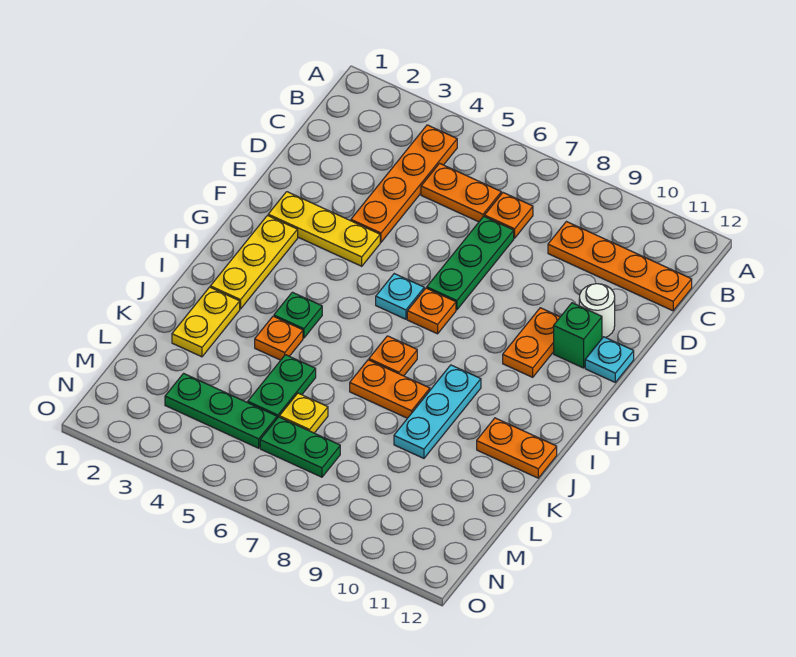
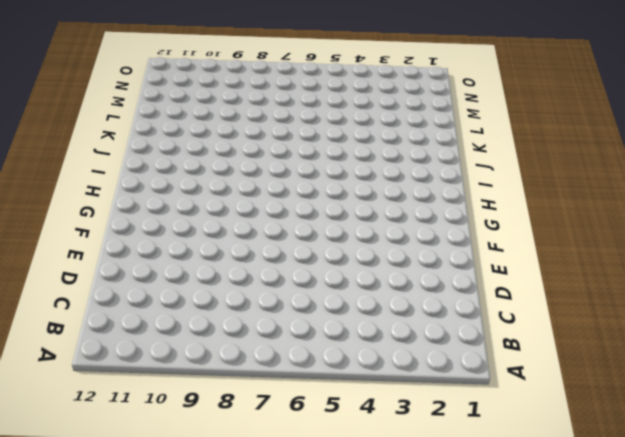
none -> orange 1x4 plate [351,125,457,242]
none -> orange 1x2 plate [421,163,501,222]
none -> orange 1x1 plate [485,193,533,238]

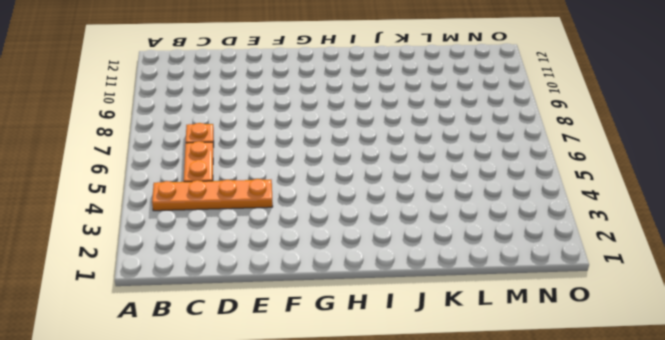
none -> orange 1x4 plate [548,222,692,311]
none -> green 1x3 plate [427,216,514,310]
none -> white 1x1 round brick [579,284,615,338]

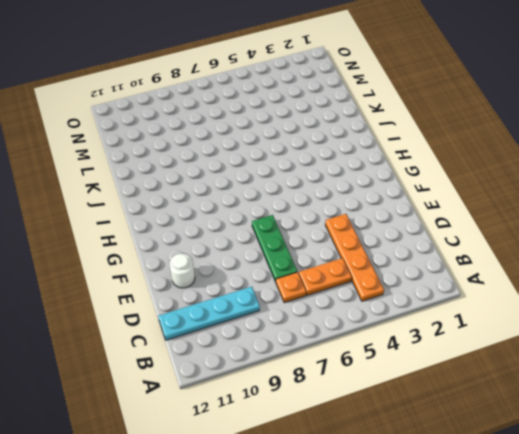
cyan 1x4 plate [158,287,260,340] -> orange 1x4 plate [548,222,692,311]
none -> yellow 1x3 plate [268,192,380,266]
none -> orange 1x2 plate [503,308,560,377]
none -> green 1x1 brick [554,303,602,368]

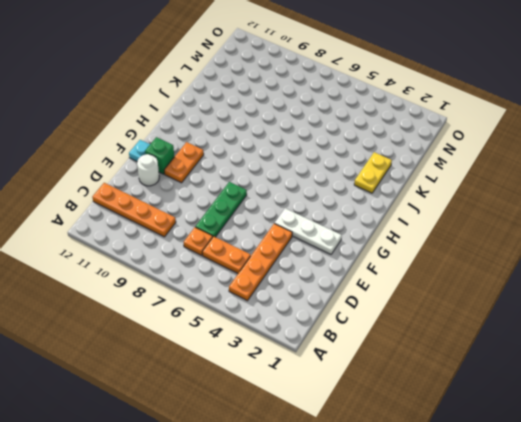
white 1x3 plate [275,208,342,254] -> yellow 1x3 plate [268,192,380,266]
none -> yellow 1x3 plate [210,216,298,309]
none -> cyan 1x1 plate [376,274,424,319]
none -> orange 1x1 plate [407,288,456,334]

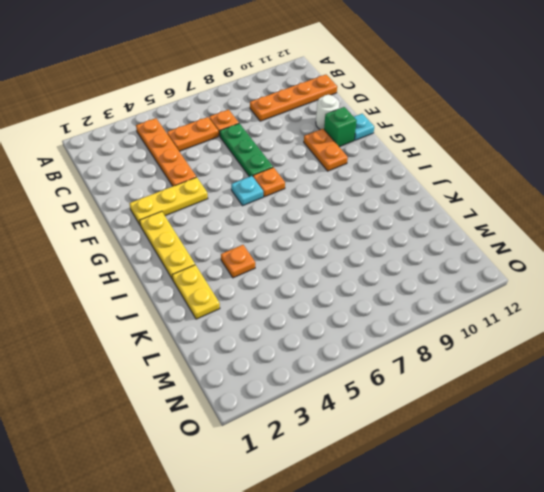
none -> green 1x1 plate [274,292,322,338]
none -> orange 1x1 plate [369,336,417,376]
none -> cyan 1x3 plate [394,365,481,458]

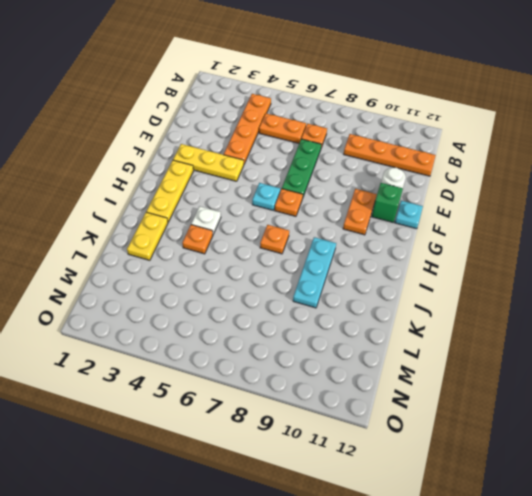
white 1x1 plate [191,206,221,234] -> green 1x1 plate [274,292,322,338]
none -> orange 1x2 plate [350,360,430,418]
none -> orange 1x2 plate [477,418,557,478]
none -> green 1x2 plate [248,355,316,418]

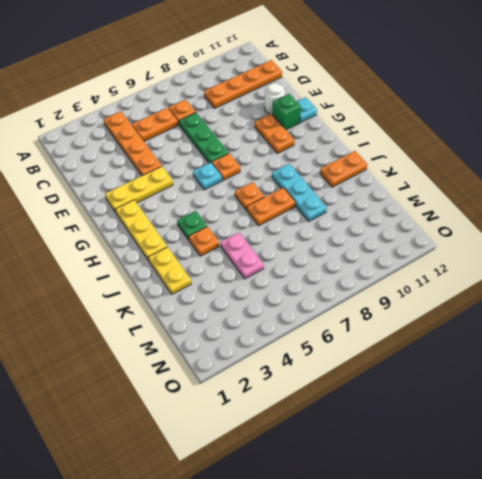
pink 1x2 plate [221,233,264,279] -> green 1x2 plate [248,355,316,418]
none -> yellow 1x1 plate [279,393,328,433]
none -> green 1x3 plate [165,373,277,448]
none -> green 1x2 plate [260,417,340,477]

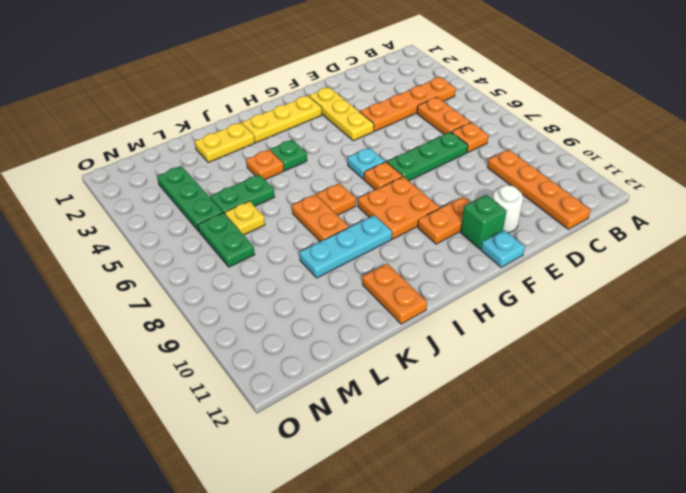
orange 2x2 plate [358,177,440,239] -> none

